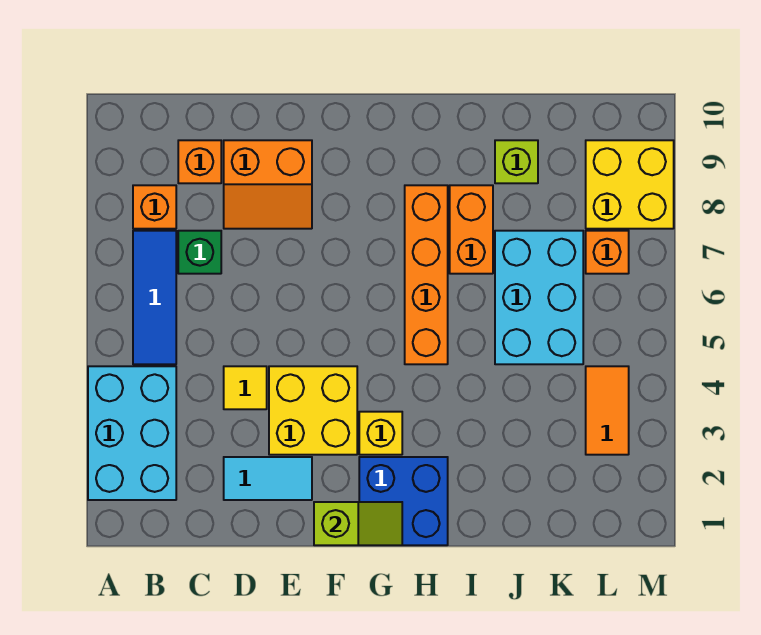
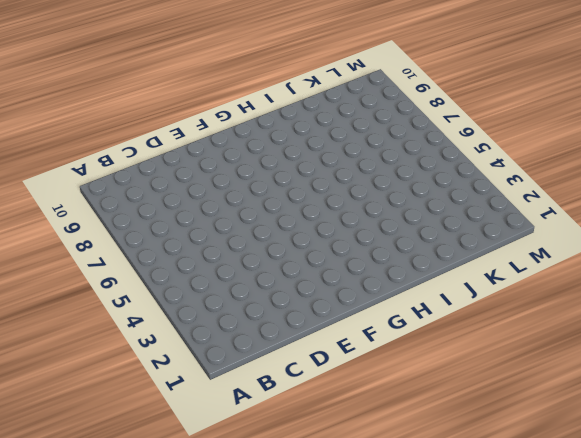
none -> cyan 2x3 brick [88,366,176,500]
none -> blue 1x3 tile [133,231,176,364]
none -> orange 1x1 brick [133,185,176,229]

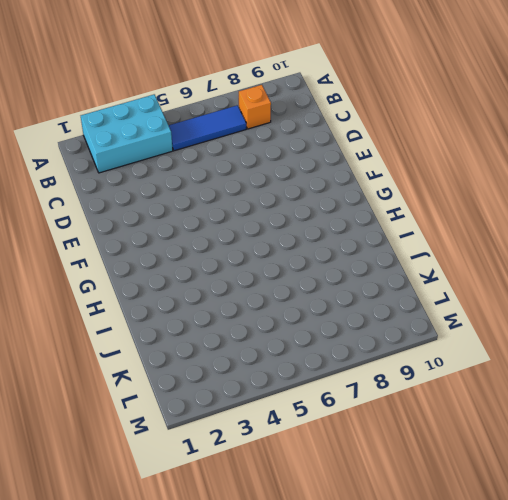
none -> green 1x1 brick [178,231,221,274]
none -> orange 1x1 brick [178,140,221,183]
none -> cyan 1x2 tile [224,457,312,500]

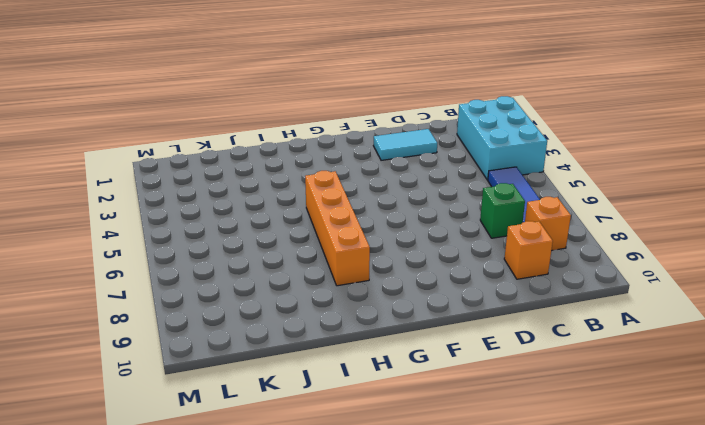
none -> yellow 1x1 tile [224,366,267,409]
none -> orange 2x2 slope [224,140,312,229]
none -> yellow 2x2 brick [269,366,357,455]

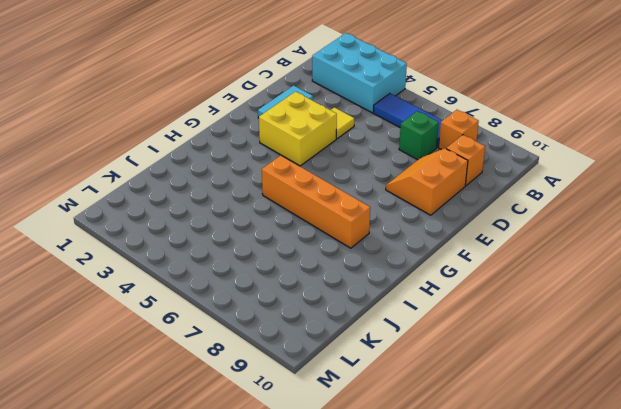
none -> blue 2x2 brick [359,457,448,545]
none -> yellow 1x1 brick [359,412,402,455]
none -> orange 1x2 brick [450,185,493,274]

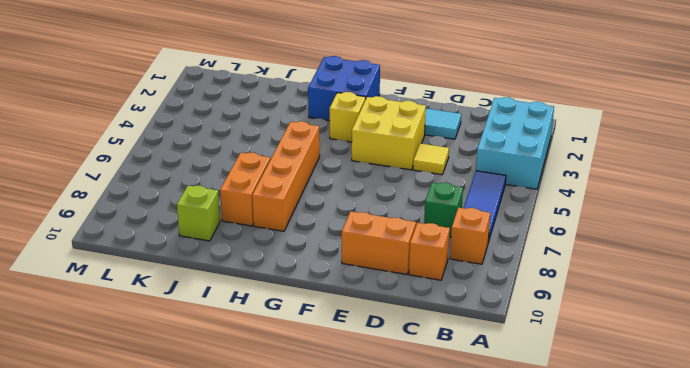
none -> cyan 2x3 brick [495,231,583,364]
none -> orange 1x2 tile [586,366,629,455]
none -> orange 1x1 brick [586,231,629,274]

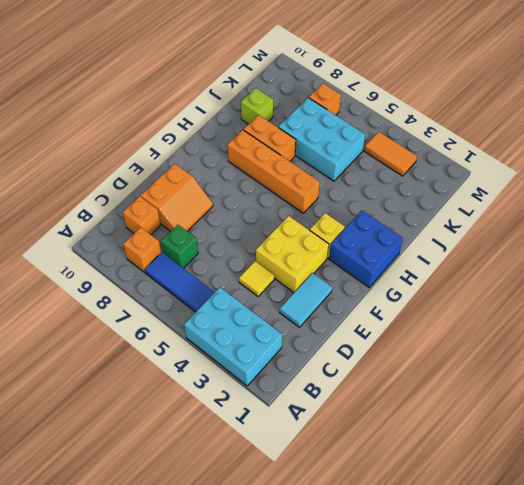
none -> yellow 2x2 brick [586,140,674,229]
none -> lime 1x2 slope [314,502,402,545]

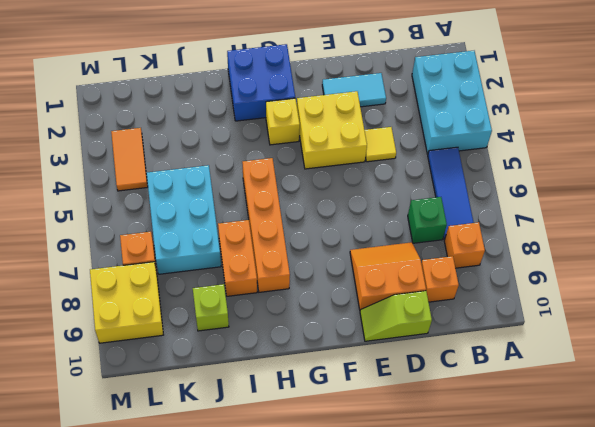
lime 1x2 slope [360,291,432,341] -> lime 1x2 slope moved to [314,502,402,545]

